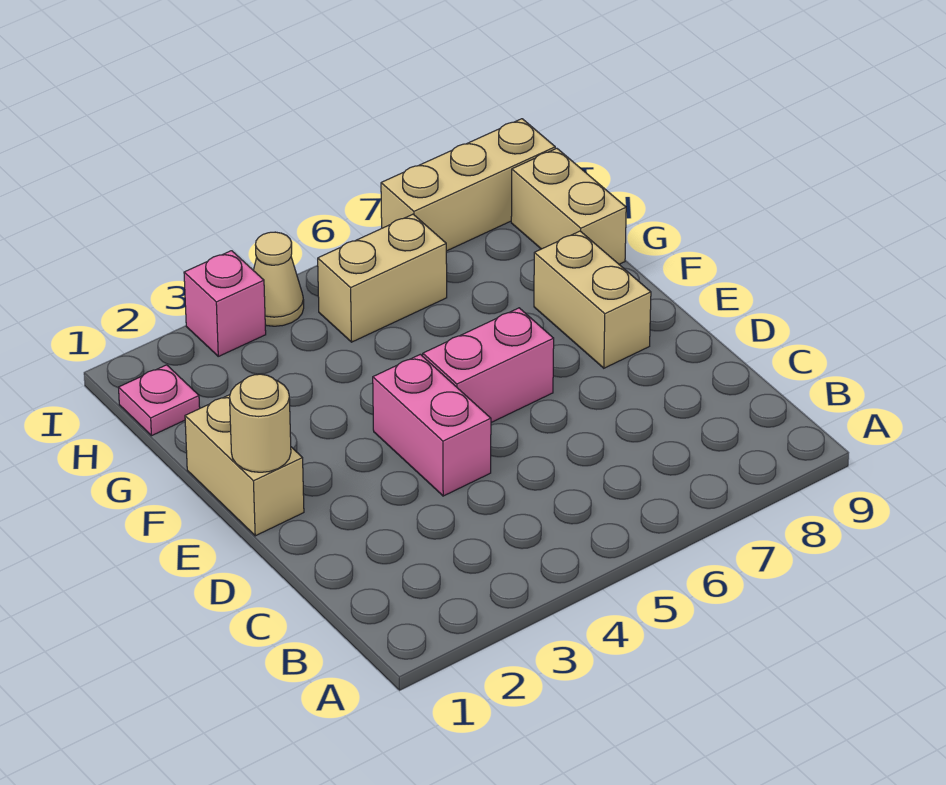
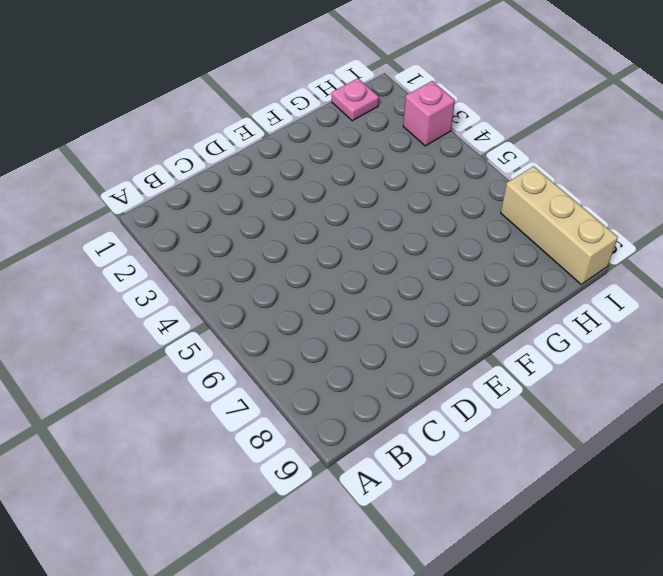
none -> pink 1x2 brick [373,354,491,496]
none -> tan 1x2 brick [185,395,304,536]

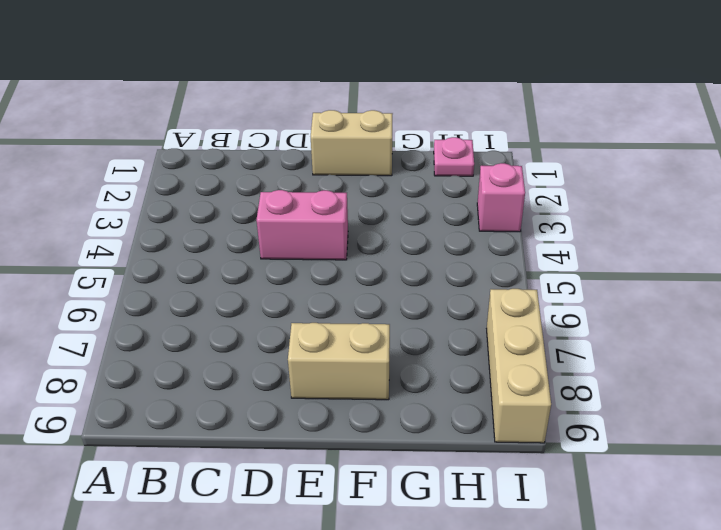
none -> pink 1x2 brick [423,308,554,422]
none -> tan 1x2 brick [511,148,626,264]

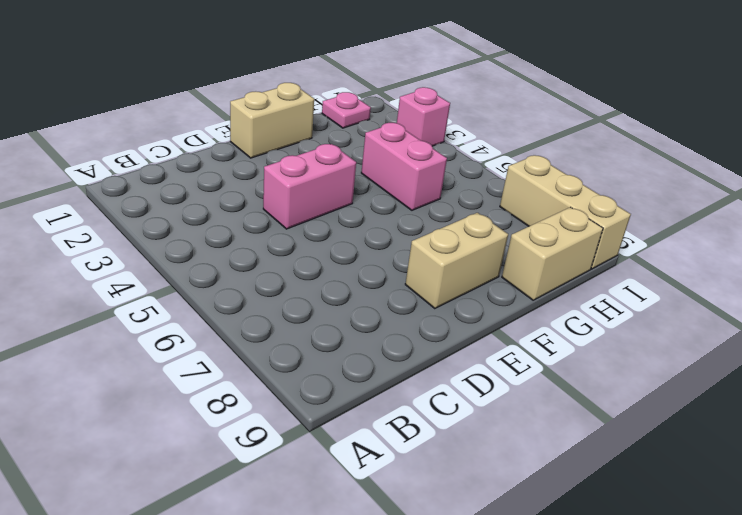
pink 1x2 brick [361,123,447,210] -> pink 1x2 brick moved to [423,308,554,422]
none -> tan 1x2 brick [318,214,447,342]
none -> tan 1x1 cone [253,232,304,326]

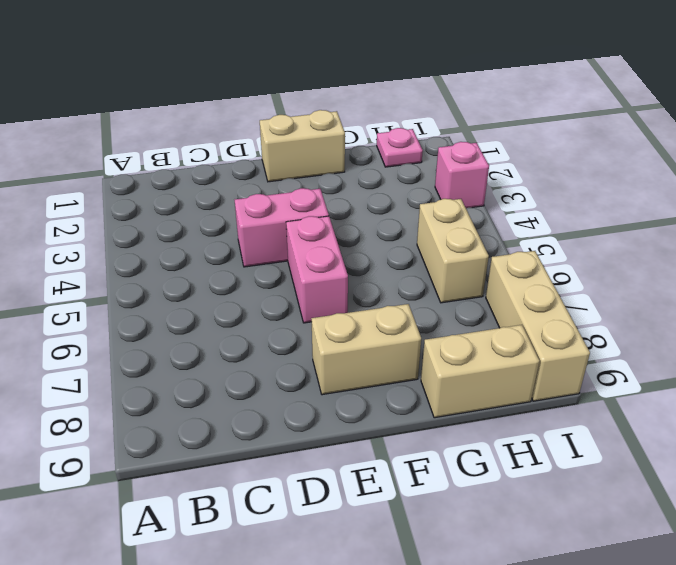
none -> tan 1x1 cone [253,232,304,326]
none -> tan 1x1 round brick [230,374,291,472]

